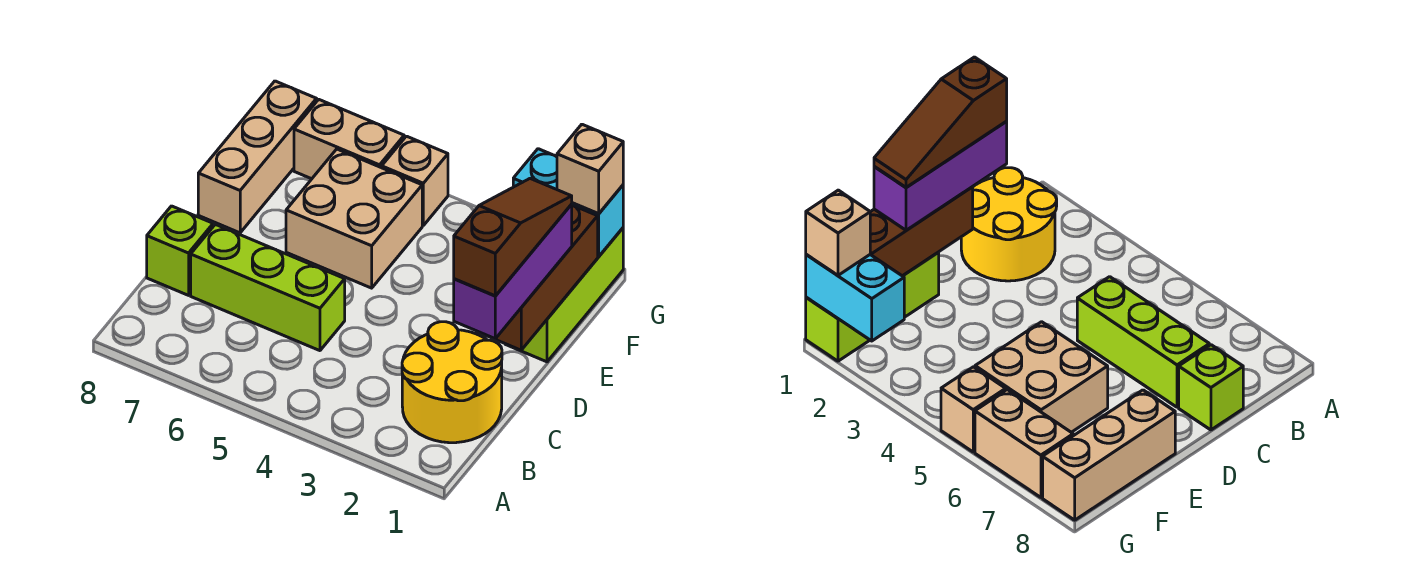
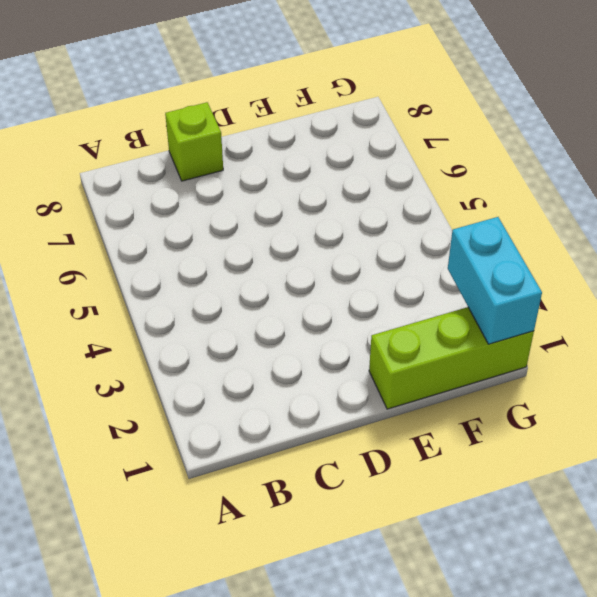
none -> yellow 2x2 round brick [402,322,502,443]
none -> lime 1x3 brick [191,224,345,351]
none -> tan 2x2 brick [286,149,422,288]

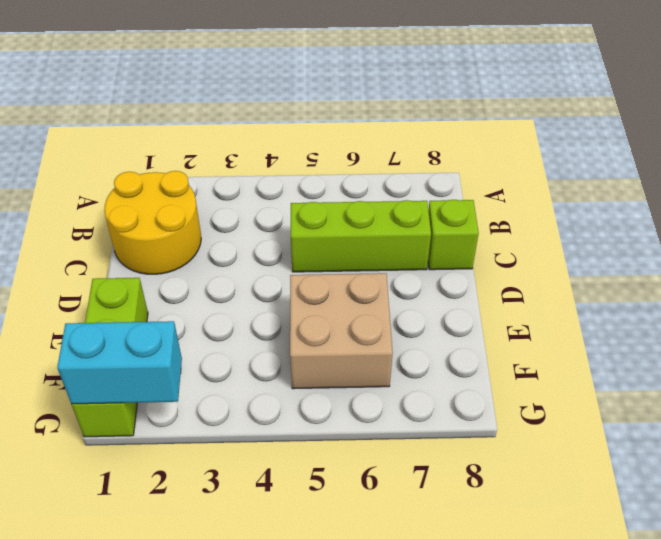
none -> tan 1x3 brick [198,81,317,233]
none -> tan 1x1 brick [382,136,448,225]
none -> tan 1x2 brick [294,99,404,179]

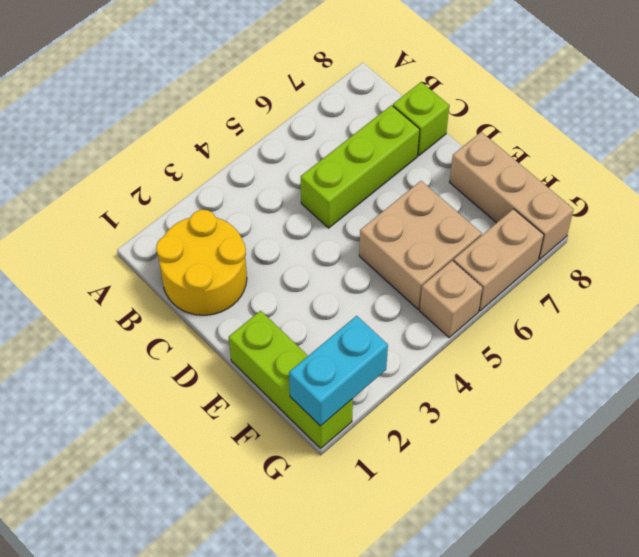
none -> brown 1x3 brick [481,205,598,350]
none -> purple 1x3 brick [454,205,572,338]
none -> tan 1x1 brick [557,124,623,214]

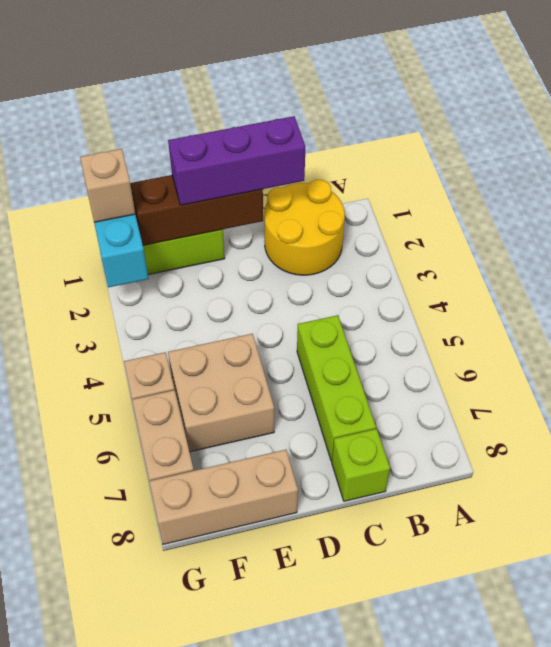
none -> brown 1x3 slope [454,179,572,296]

